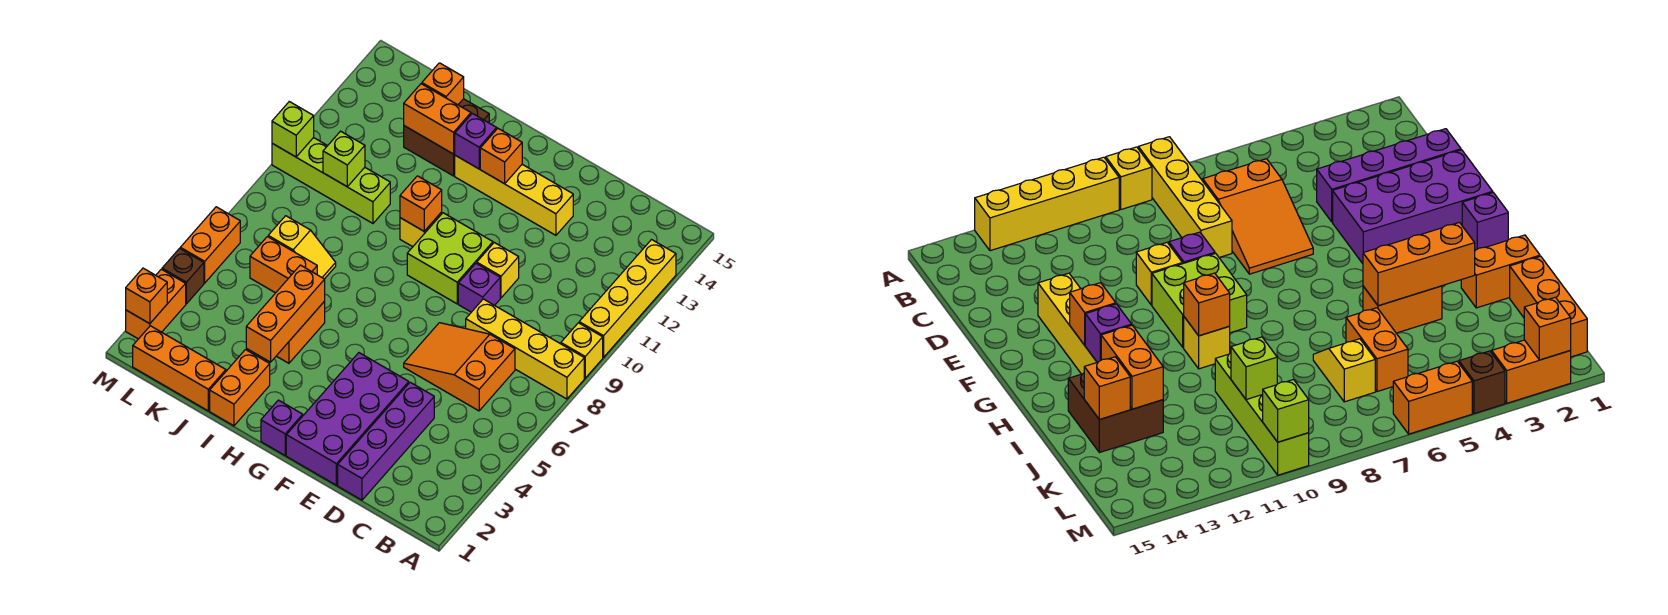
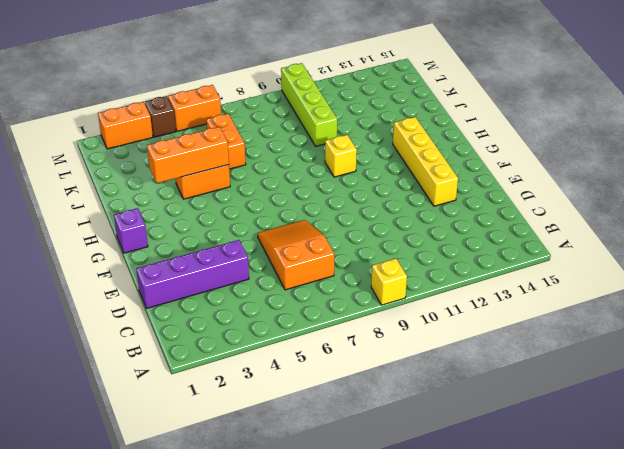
none -> yellow 1x4 brick [466,299,584,399]
none -> yellow 1x4 brick [579,240,676,357]
none -> purple 2x4 brick [286,353,409,485]
none -> purple 1x1 brick [458,263,500,312]

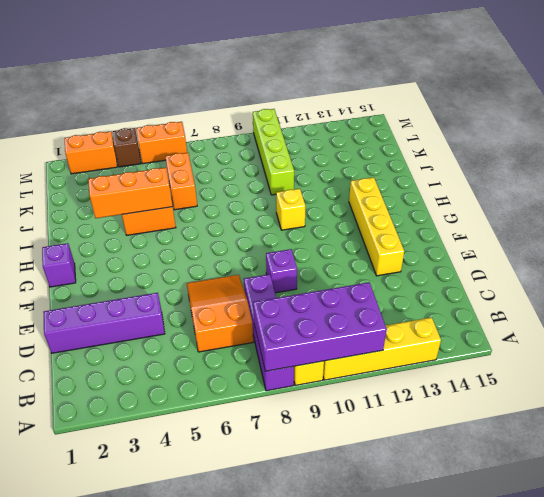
purple 1x4 brick [244,274,294,391] -> yellow 1x4 brick [466,299,584,399]
purple 2x4 brick [253,282,387,371] -> purple 2x4 brick moved to [286,353,409,485]
none -> yellow 1x1 brick [477,243,519,298]
none -> lime 2x2 brick [407,213,493,304]
none -> orange 1x2 brick [210,350,270,426]
none -> brown 2x2 brick [404,99,489,176]

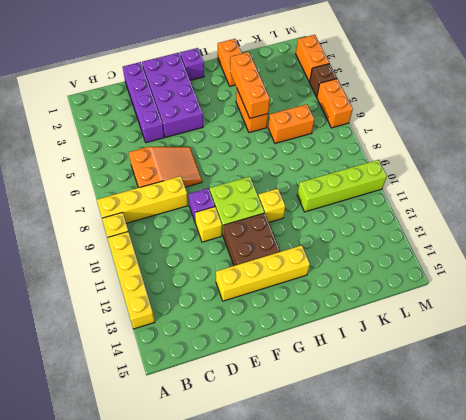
brown 2x2 brick [223,213,280,266] -> brown 2x2 brick moved to [404,99,489,176]
none -> orange 1x3 brick [133,326,226,411]
none -> yellow 1x2 slope [268,216,336,279]
none -> orange 1x1 brick [480,129,522,184]
none -> orange 1x1 brick [400,176,442,231]

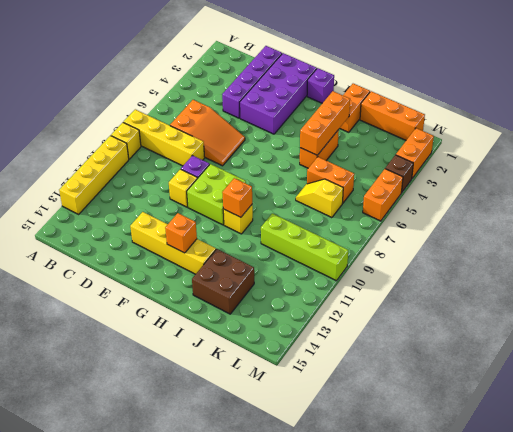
none -> purple 1x1 brick [455,113,497,169]
none -> orange 1x2 brick [404,84,471,154]
none -> orange 1x1 brick [422,63,464,105]
none -> lime 1x1 brick [323,131,365,187]

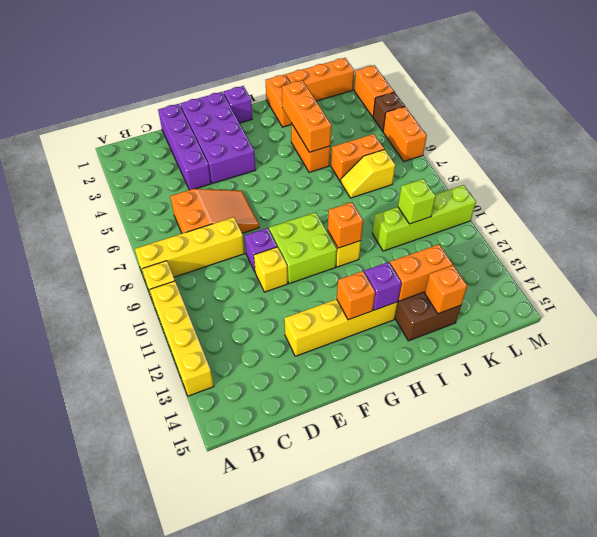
none -> orange 1x1 brick [126,268,167,324]
none -> lime 1x1 brick [272,102,314,157]

